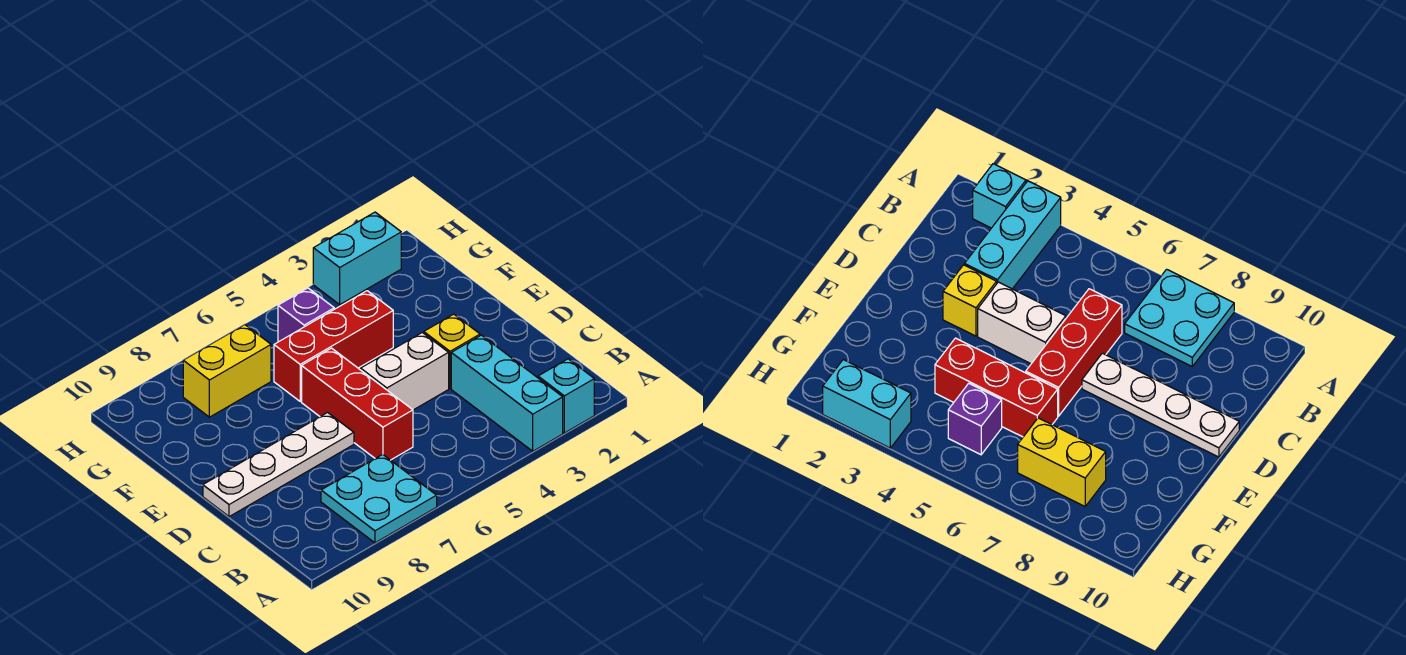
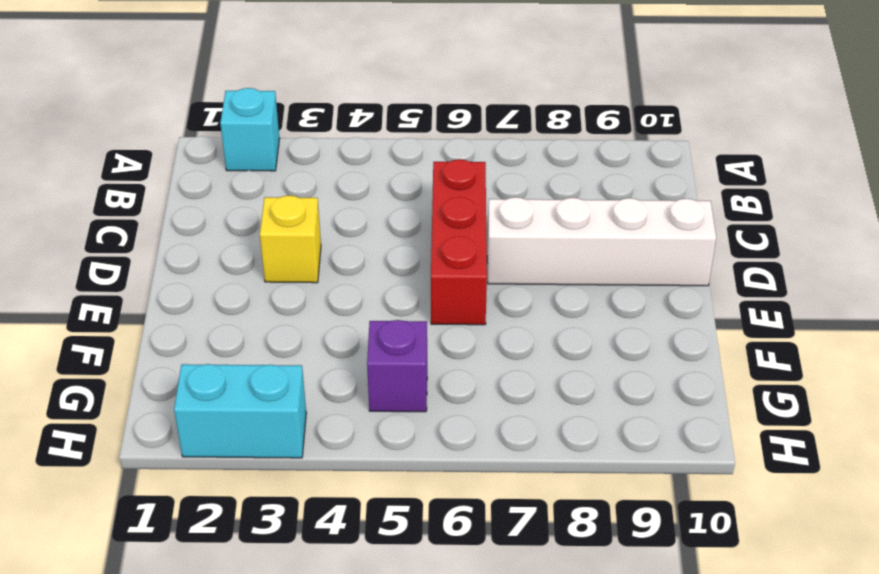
white 1x4 brick [487,197,716,286] -> white 1x4 plate [203,413,354,517]
none -> cyan 1x3 brick [451,335,563,451]
none -> cyan 2x2 plate [321,454,437,543]

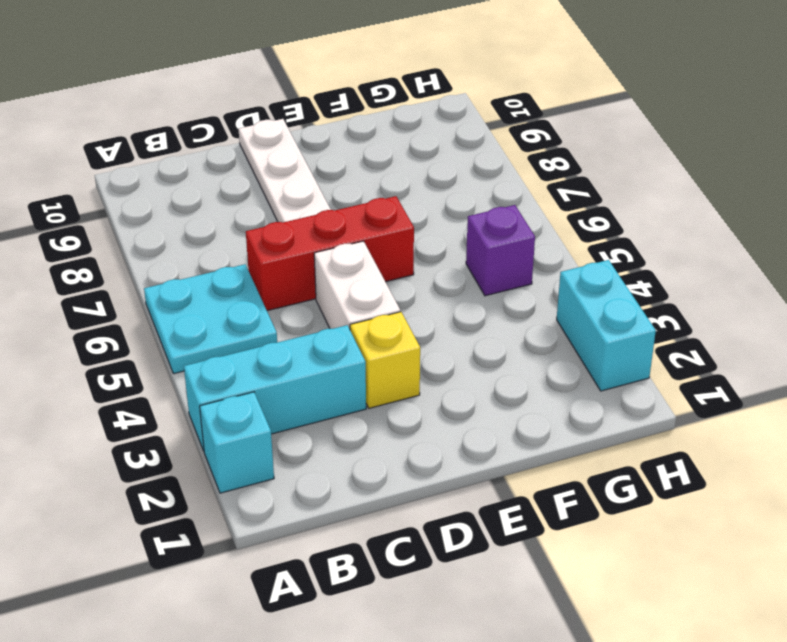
cyan 2x2 plate [144,264,277,374] -> cyan 2x2 plate moved to [321,454,437,543]
none -> red 1x3 brick [274,291,393,401]
none -> yellow 1x2 brick [183,325,271,417]

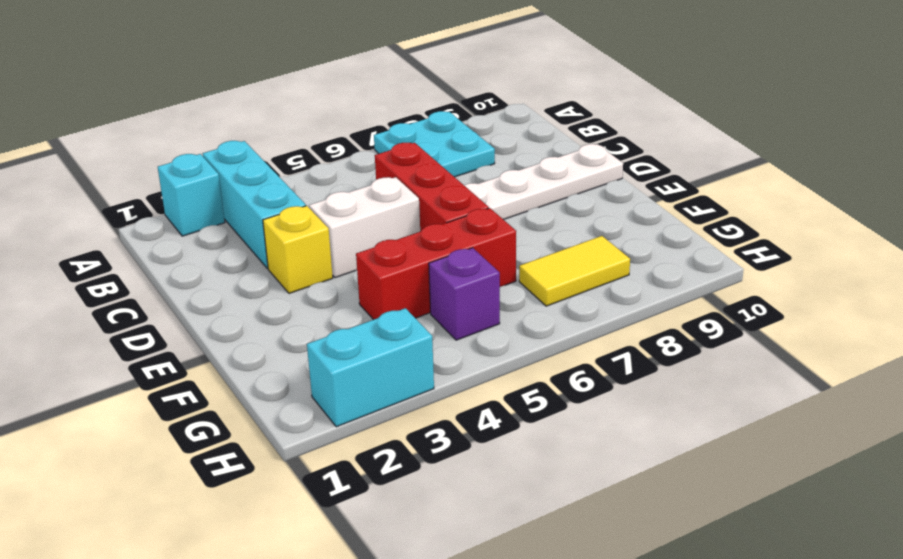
yellow 1x2 tile [519,236,630,306] -> yellow 1x2 brick [183,325,271,417]

